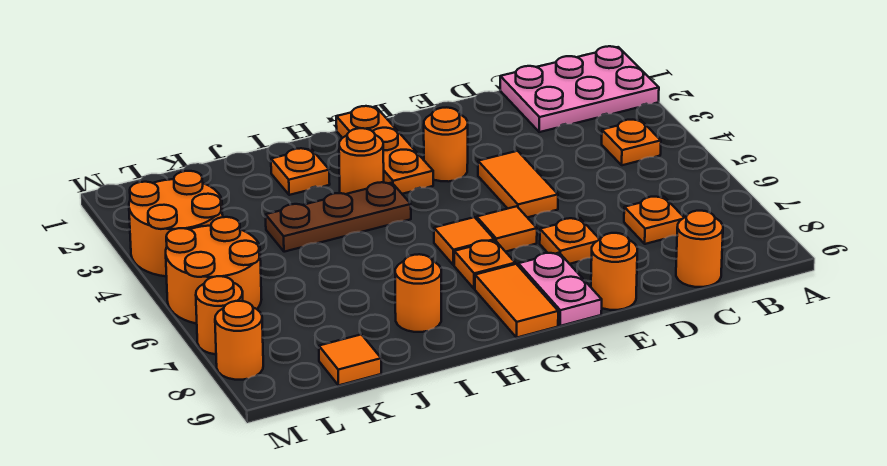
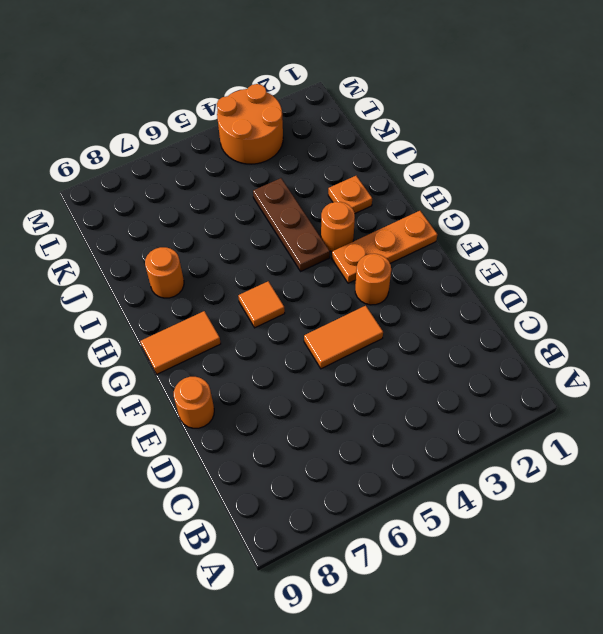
none -> pink 2x3 plate [500,46,659,132]
none -> orange 1x1 plate [602,120,661,165]
none -> orange 1x1 plate [624,197,684,244]

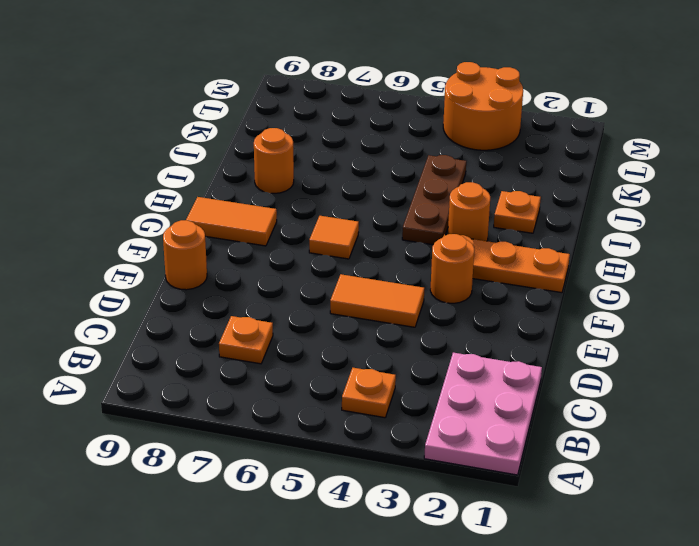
none -> orange 1x1 round brick [676,211,723,287]
none -> orange 1x1 plate [540,218,600,264]
none -> orange 1x1 tile [477,206,537,252]

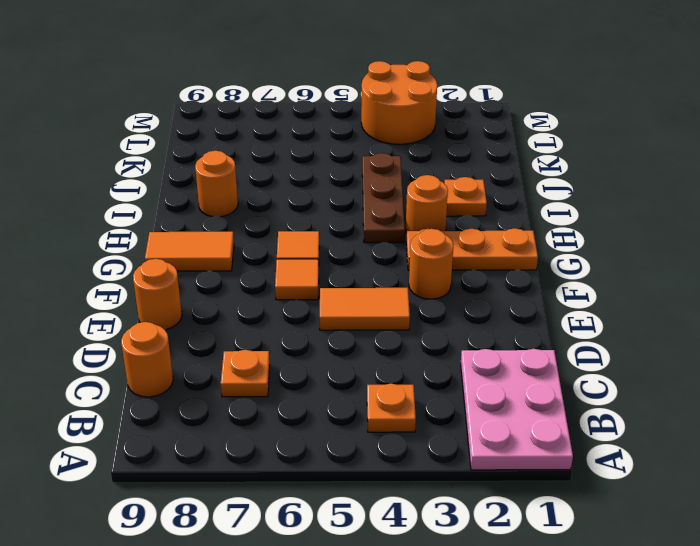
none -> orange 1x1 plate [540,218,600,264]
none -> pink 1x2 plate [518,253,602,326]
none -> orange 1x1 plate [454,240,515,289]

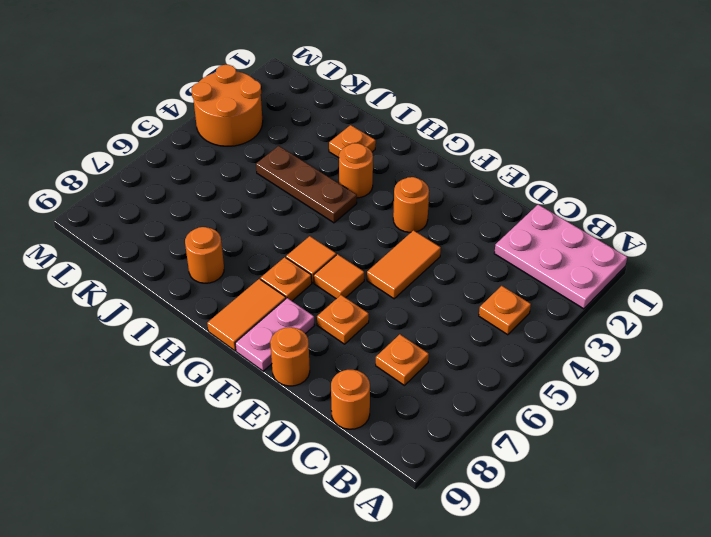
none -> orange 1x3 plate [336,106,433,194]
none -> orange 1x1 tile [319,334,381,385]
none -> orange 2x2 round brick [166,217,261,324]

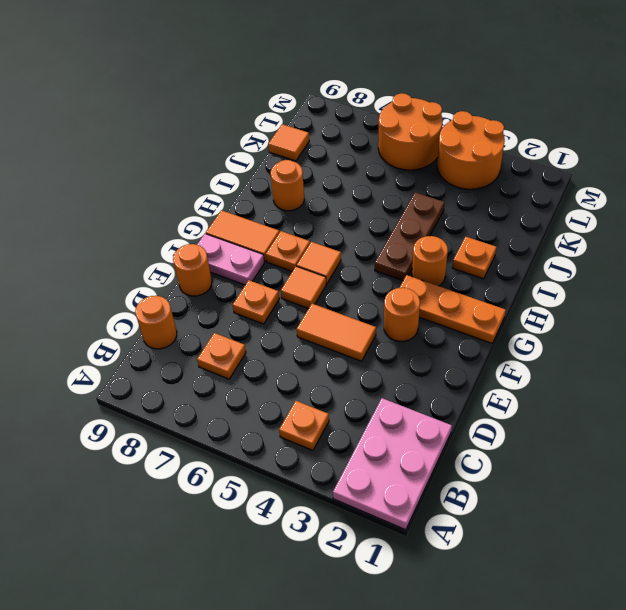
none -> orange 1x1 round brick [196,276,243,354]
none -> orange 1x1 round brick [215,301,263,380]

